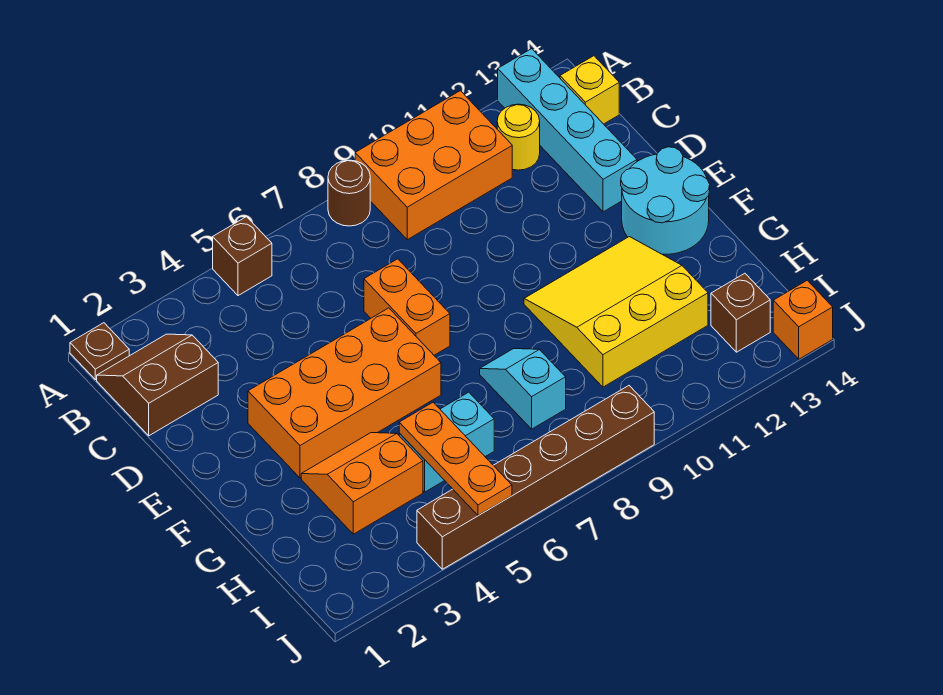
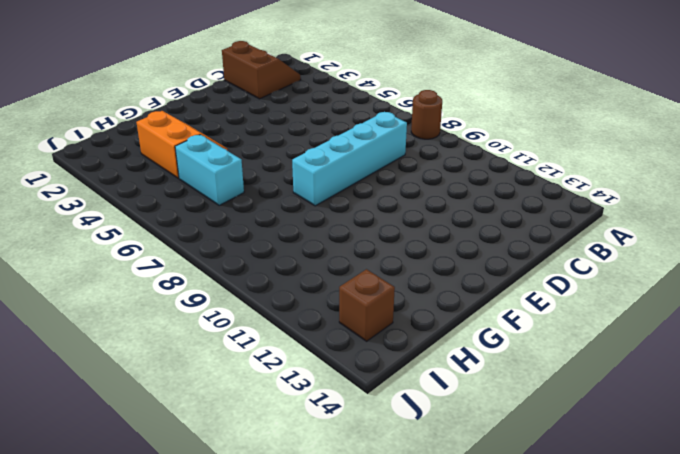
cyan 1x4 brick [292,112,407,206] -> cyan 1x4 brick moved to [498,49,637,212]
none -> brown 1x1 plate [70,323,129,380]
none -> brown 1x1 brick [213,217,272,296]
none -> orange 2x3 brick [355,91,512,240]

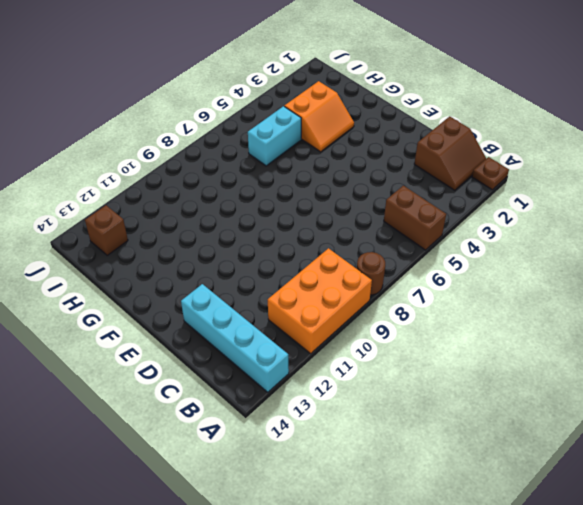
brown 1x2 brick [384,186,446,250] -> brown 1x1 brick [213,217,272,296]
none -> yellow 1x1 round brick [497,104,540,170]
none -> yellow 1x1 brick [560,56,619,124]
none -> orange 1x2 brick [364,259,450,355]

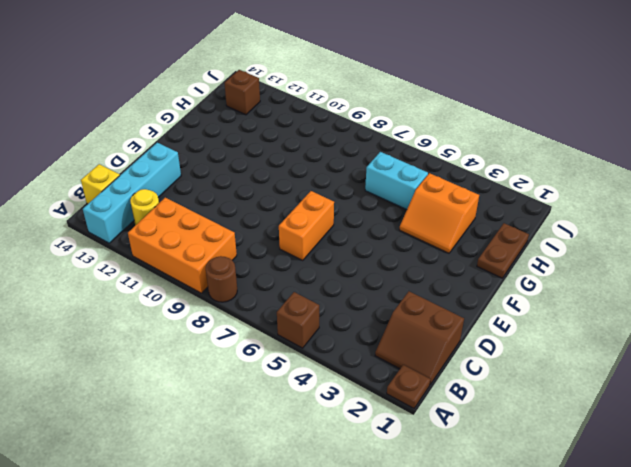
brown 1x2 plate [477,223,529,278] -> none
none -> orange 2x4 brick [248,308,441,478]
none -> cyan 2x2 round brick [621,147,710,254]
none -> yellow 3x3 slope [524,237,708,387]

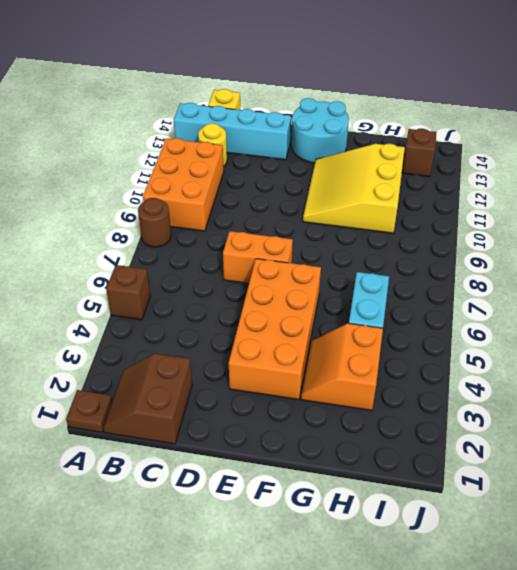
none -> cyan 1x2 slope [480,349,566,429]
none -> brown 1x6 brick [417,386,654,569]
none -> orange 1x1 brick [773,280,833,359]

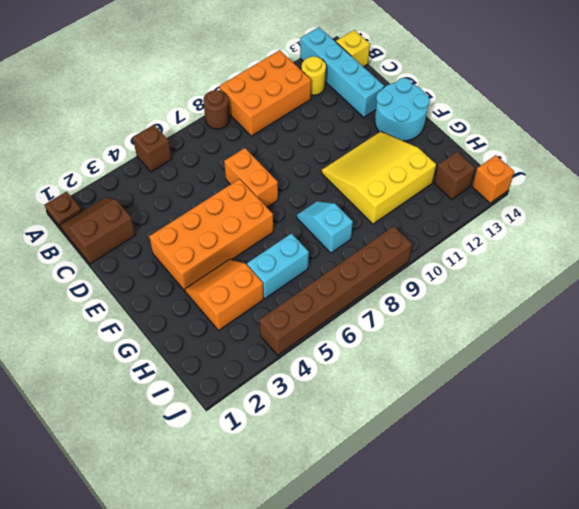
none -> orange 1x3 plate [399,402,512,515]

